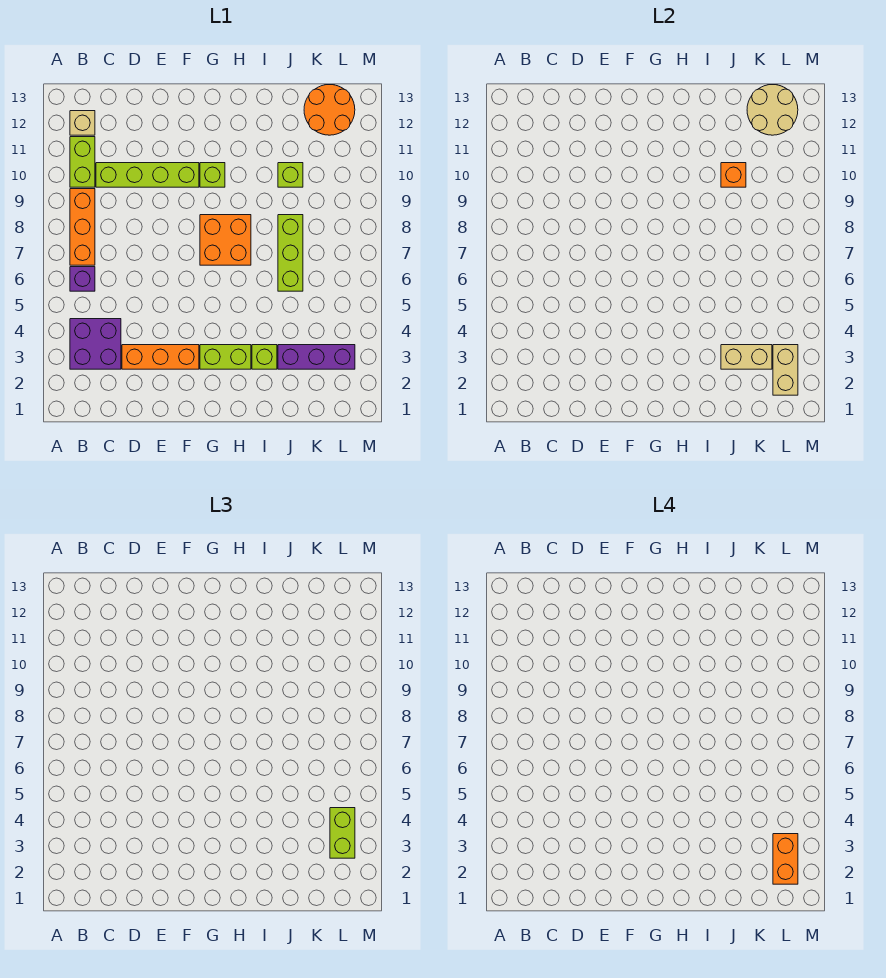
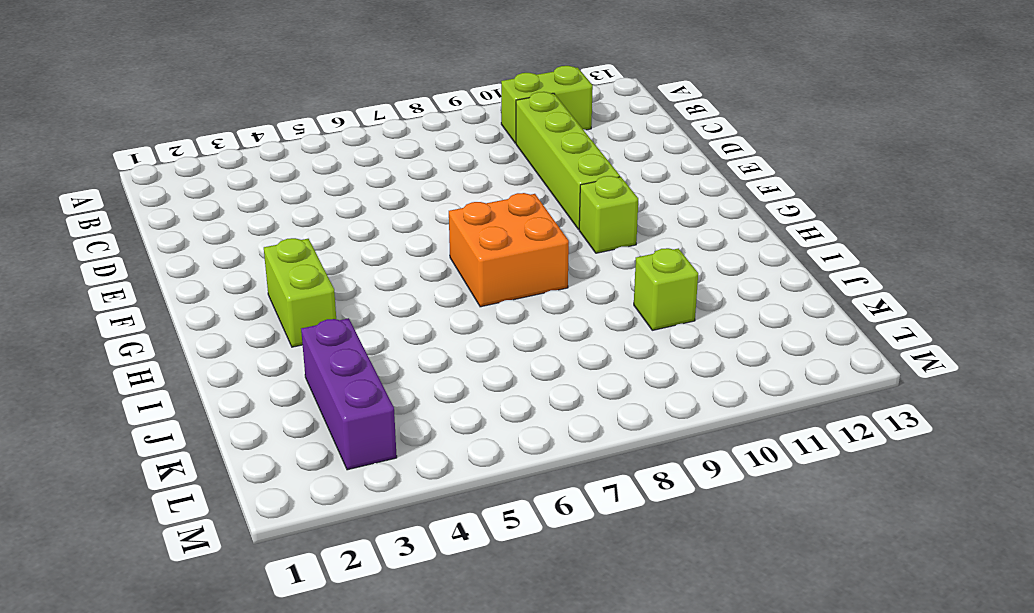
none -> purple 2x2 brick [70,319,121,369]
none -> purple 1x1 brick [70,267,95,291]
none -> orange 1x3 brick [70,189,95,265]

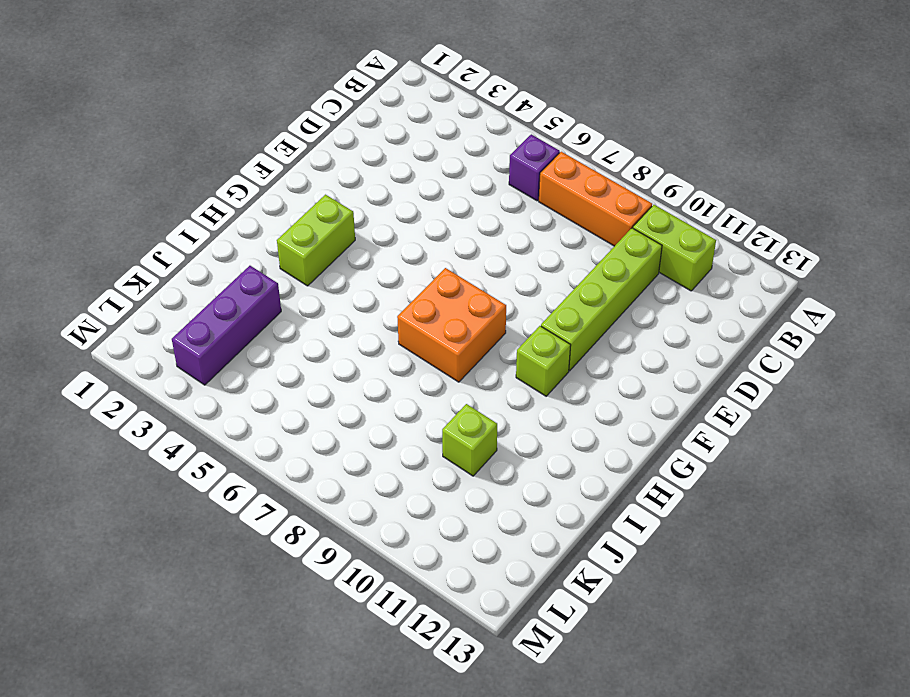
none -> purple 2x2 brick [70,319,121,369]
none -> tan 1x1 brick [70,111,95,135]
none -> orange 1x3 brick [122,345,199,369]

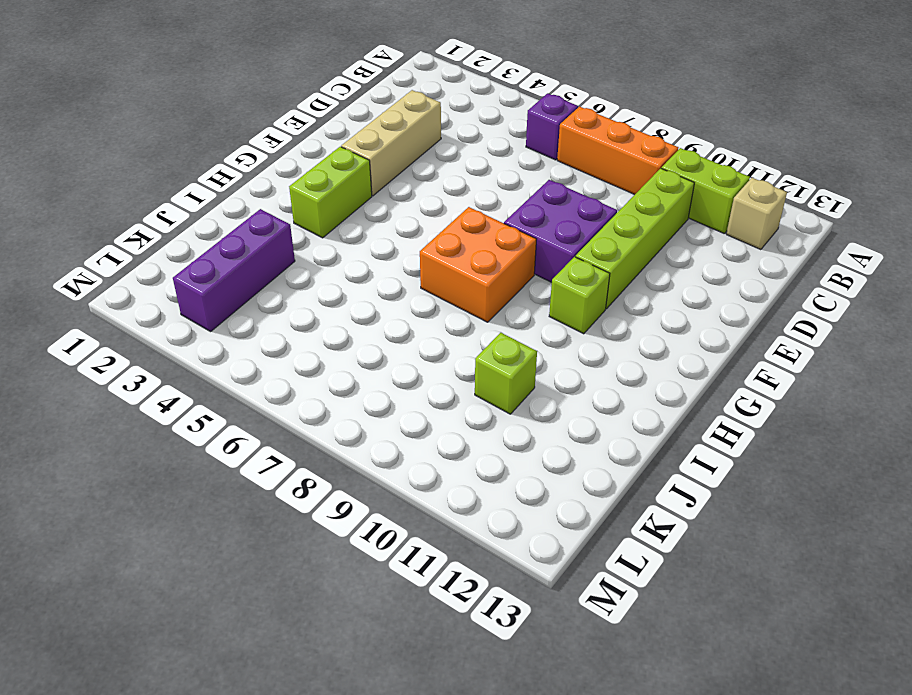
tan 1x3 brick [341,90,441,196] -> orange 1x3 brick [122,345,199,369]
purple 2x2 brick [504,180,617,282] -> purple 2x2 brick moved to [70,319,121,369]
none -> lime 1x1 brick [252,345,277,369]
none -> lime 1x3 brick [278,215,303,291]
none -> orange 2x2 round brick [304,85,355,135]

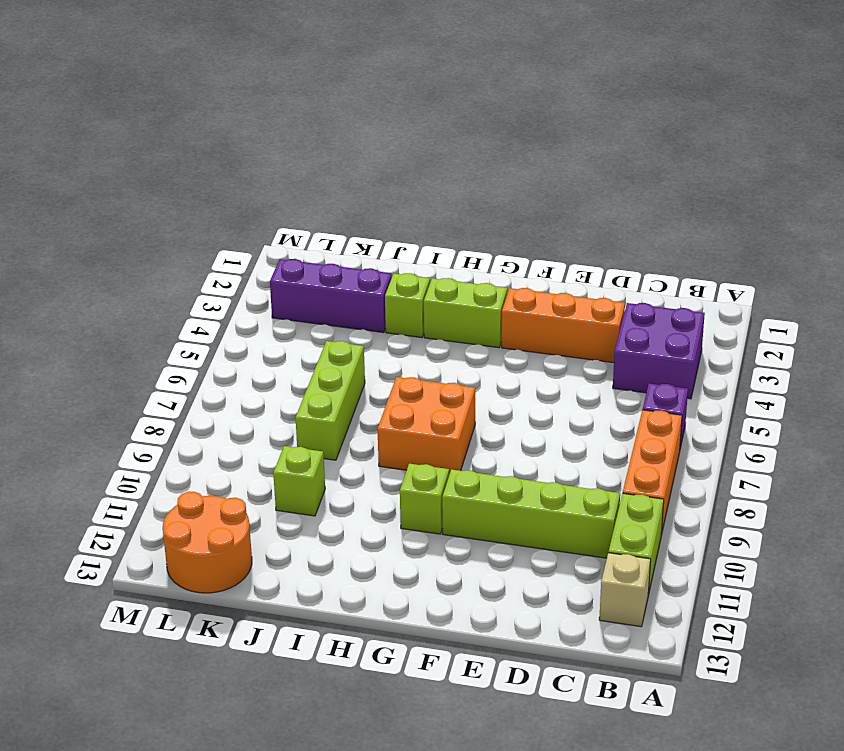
none -> tan 1x2 brick [721,345,772,369]
none -> orange 1x1 brick [721,163,746,187]
none -> tan 2x2 round brick [747,85,798,135]

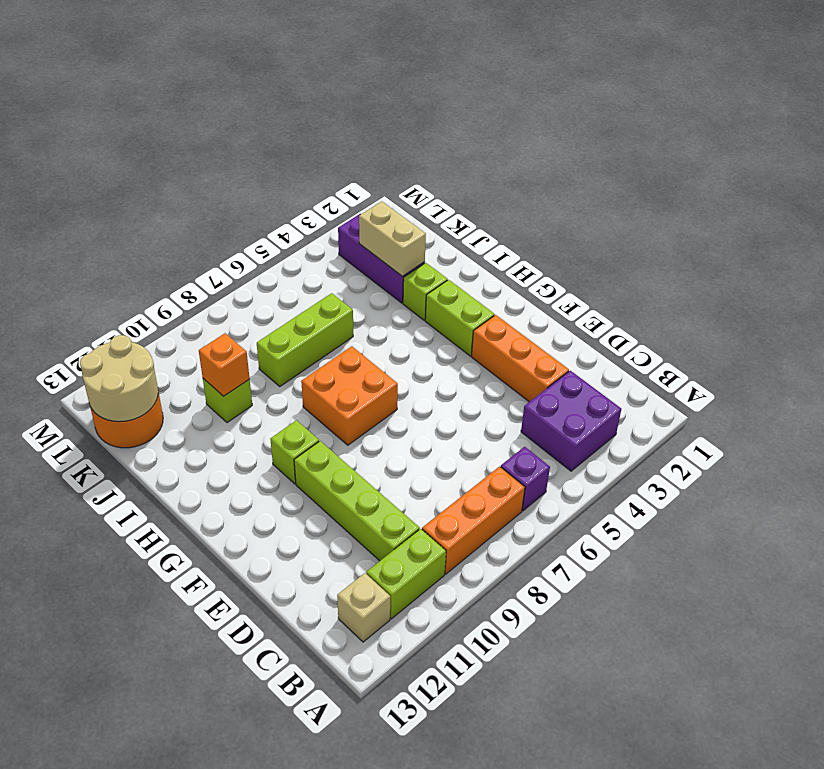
none -> tan 1x2 brick [773,345,798,395]
none -> lime 1x2 brick [330,808,355,858]
none -> orange 1x2 brick [773,834,798,884]

